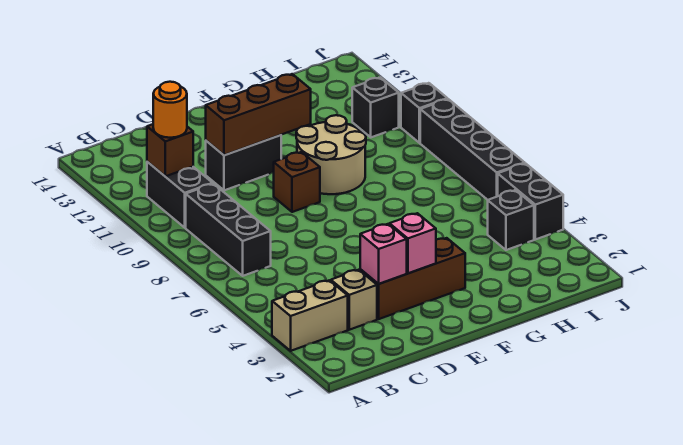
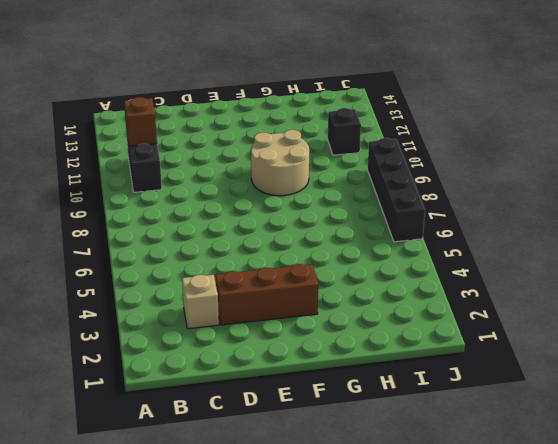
none -> tan 1x2 brick [272,280,348,351]
none -> black 1x3 brick [186,184,271,276]
none -> black 1x2 brick [206,135,281,190]

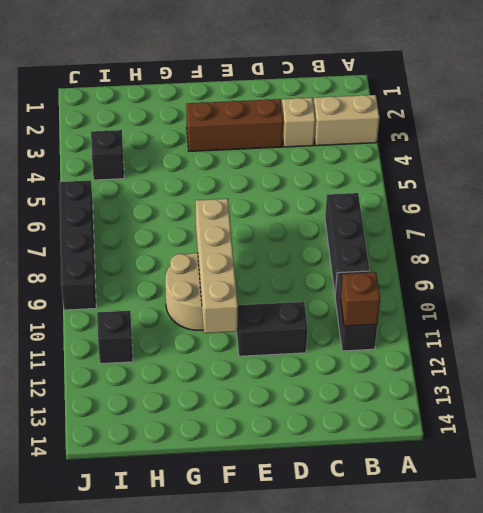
tan 1x4 brick [196,199,238,333] -> brown 1x3 brick [206,74,311,155]
none -> brown 1x1 brick [274,152,320,212]
none -> black 1x2 brick [498,163,563,240]
none -> black 1x1 brick [401,83,447,143]

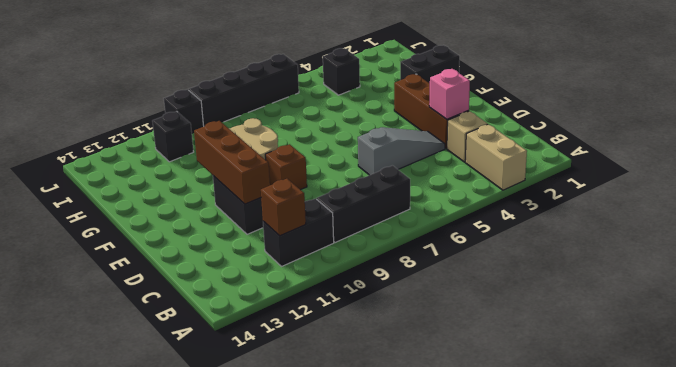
grey 1x3 slope [358,127,445,175] -> none
black 1x2 brick [400,45,460,83] -> black 1x2 brick moved to [498,163,563,240]
none -> pink 1x1 brick [390,213,436,273]
none -> orange 1x1 round brick [153,82,187,138]

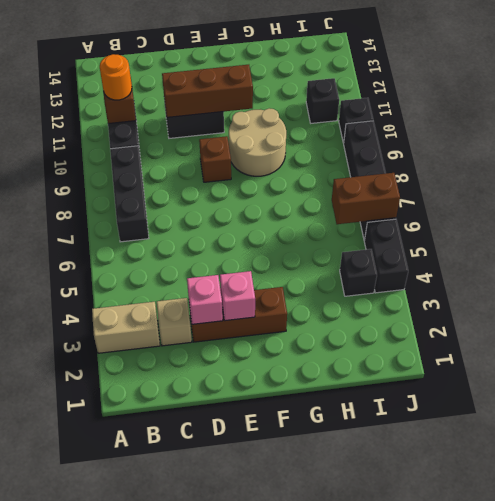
brown 1x2 brick [332,173,400,224] -> none

